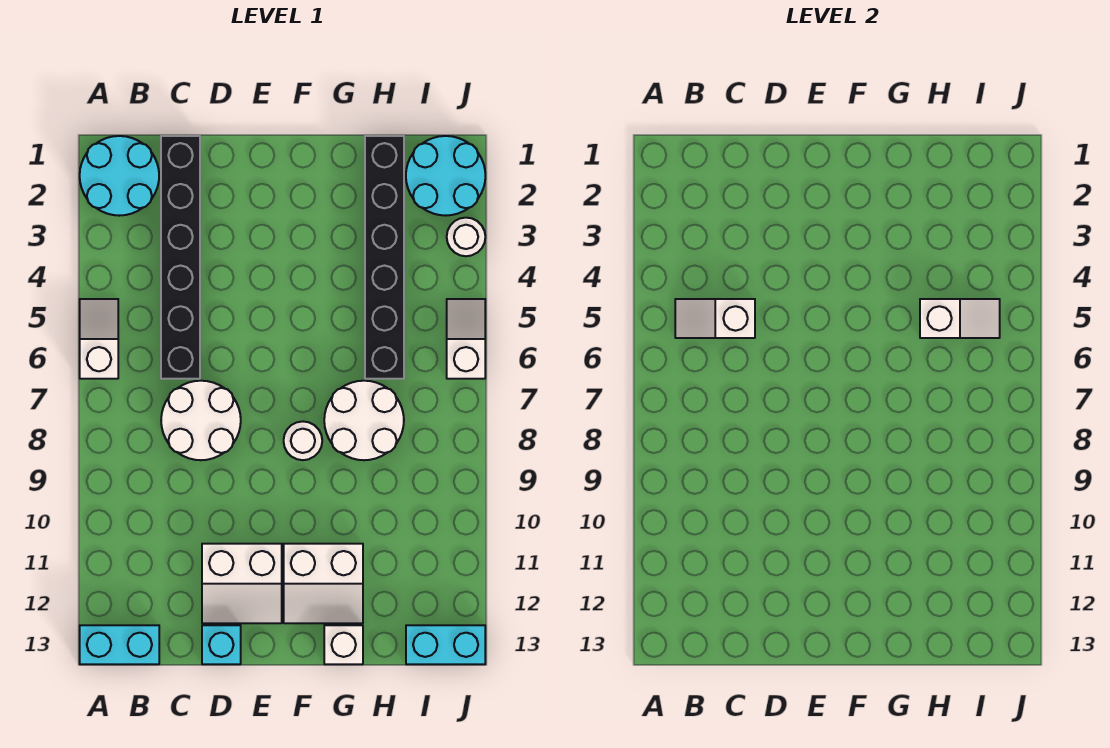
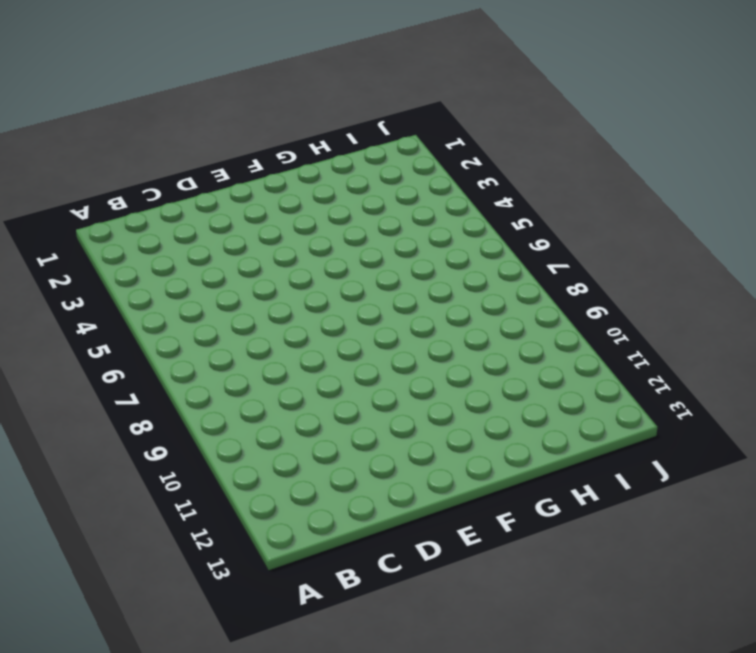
none -> cyan 2x2 round brick [80,136,159,216]
none -> white 1x2 slope [80,299,118,379]
none -> cyan 1x2 brick [80,625,159,664]

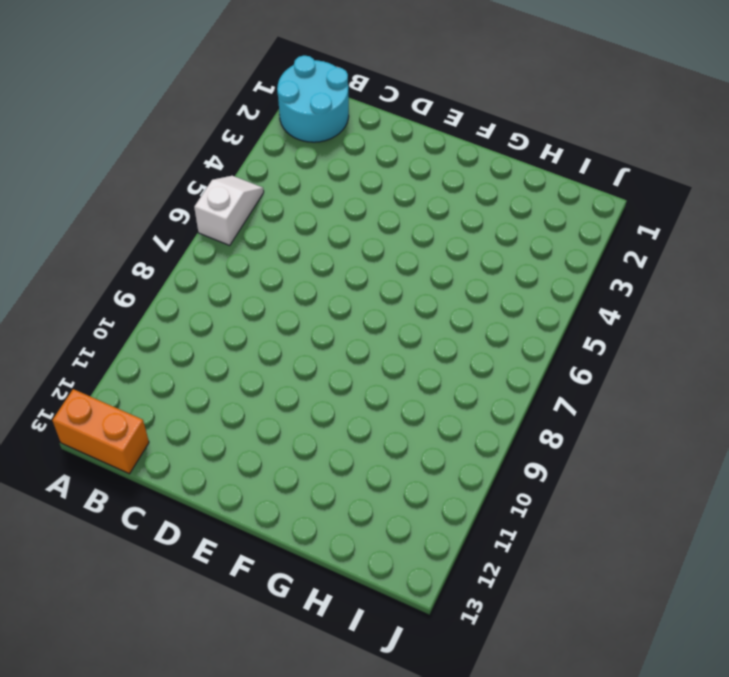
orange 1x2 brick [52,389,149,474] -> cyan 1x2 brick [80,625,159,664]
none -> black 1x6 brick [161,136,200,379]
none -> white 2x2 round brick [161,381,241,460]
none -> white 2x2 slope [202,544,282,623]

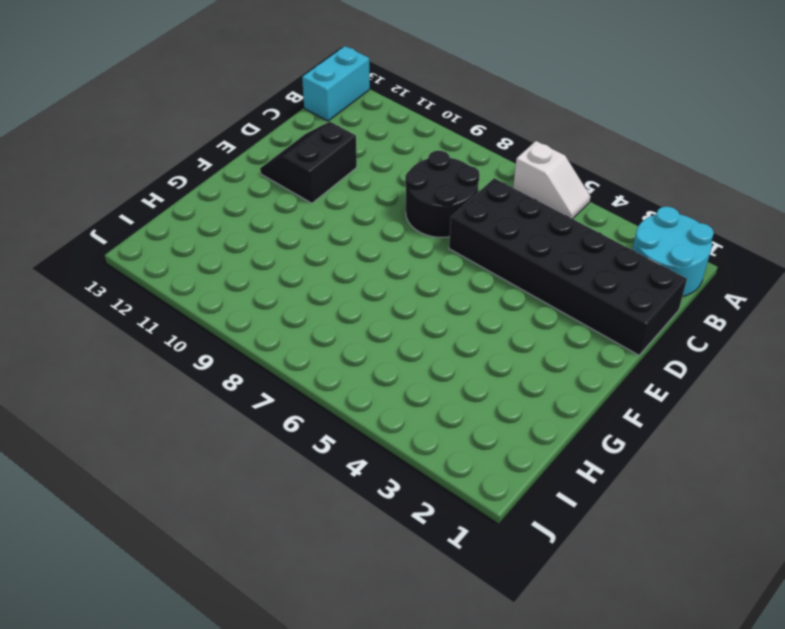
black 2x6 brick [449,178,687,355] -> black 1x6 brick [161,136,200,379]
black 2x2 round brick [405,151,480,238] -> white 2x2 round brick [161,381,241,460]
black 2x2 slope [260,121,357,203] -> white 2x2 slope [202,544,282,623]
none -> cyan 1x1 brick [202,625,241,664]
none -> white 1x1 round brick [284,421,322,460]
none -> white 2x2 slope [284,544,363,623]

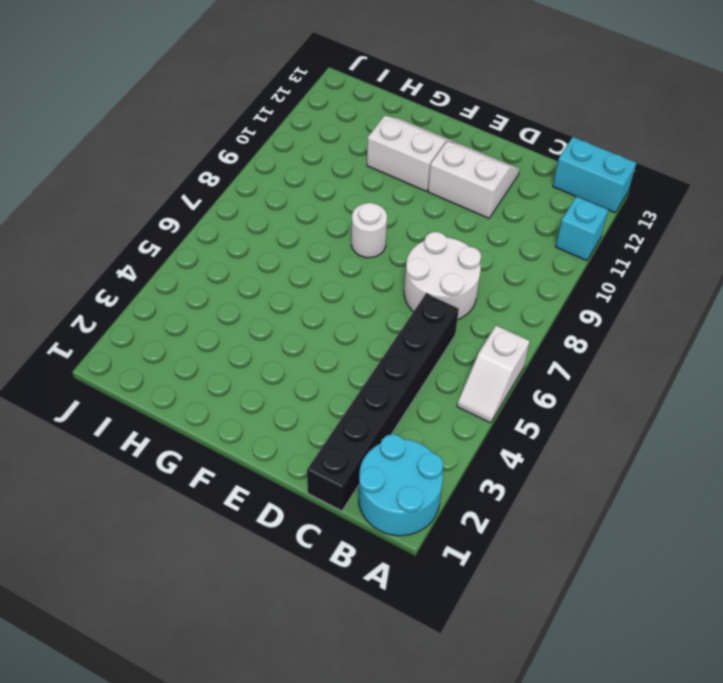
cyan 1x1 brick [556,196,608,261] -> cyan 1x1 brick moved to [202,625,241,664]
none -> white 2x2 round brick [324,381,404,460]
none -> white 1x1 brick [324,625,363,664]
none -> black 1x6 brick [365,136,404,379]

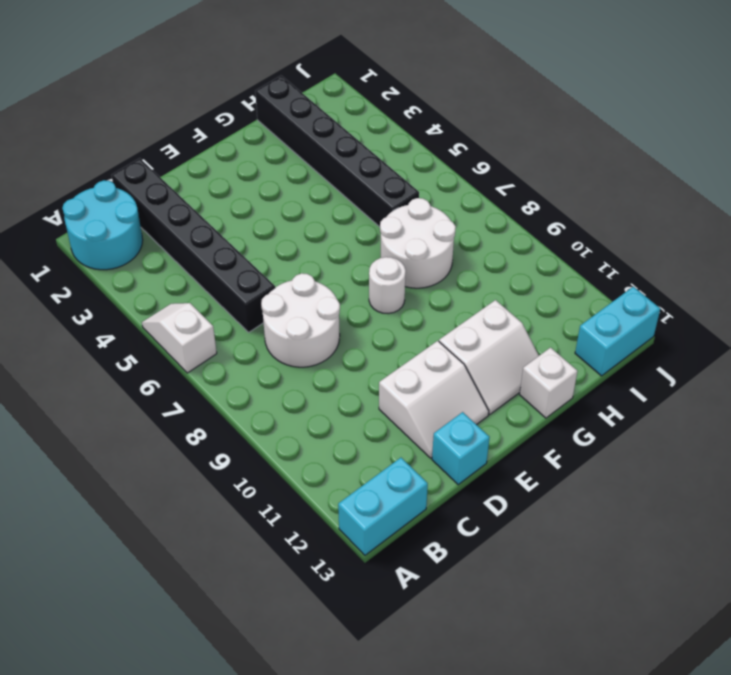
none -> cyan 2x2 round brick [406,136,485,216]
none -> white 1x1 round brick [447,218,485,256]
none -> white 1x2 slope [447,299,485,379]

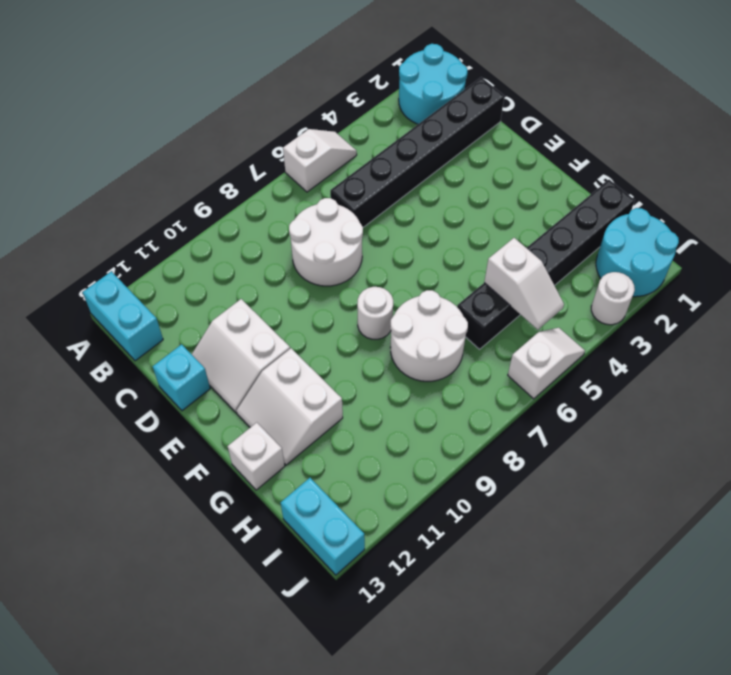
none -> white 1x2 slope [675,299,755,338]

